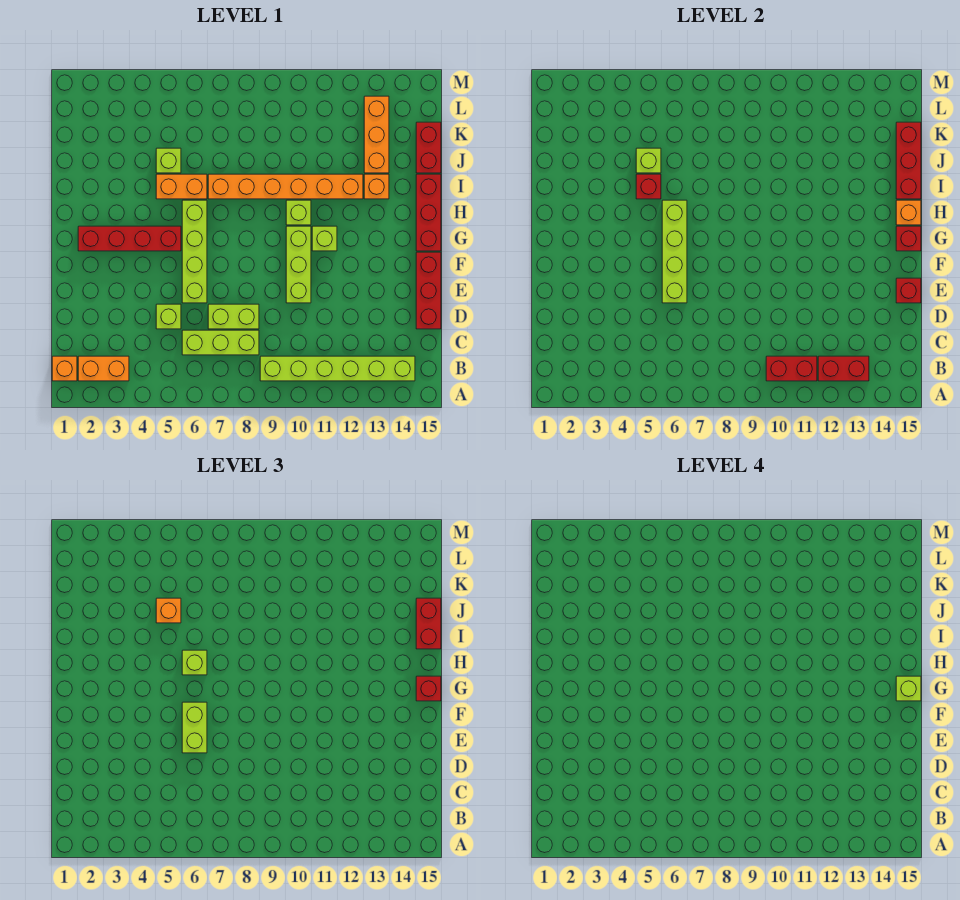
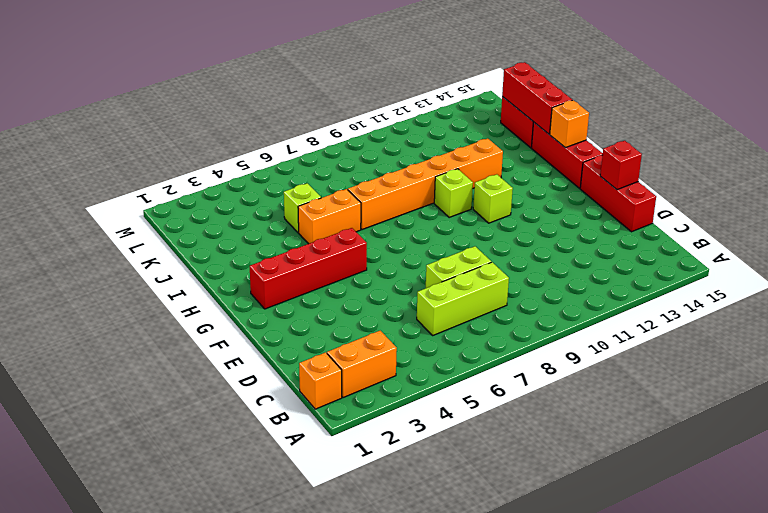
none -> lime 1x6 brick [260,356,415,381]
none -> lime 1x1 brick [156,304,181,329]
none -> lime 1x4 brick [182,200,207,303]
none -> lime 1x3 brick [286,226,311,303]

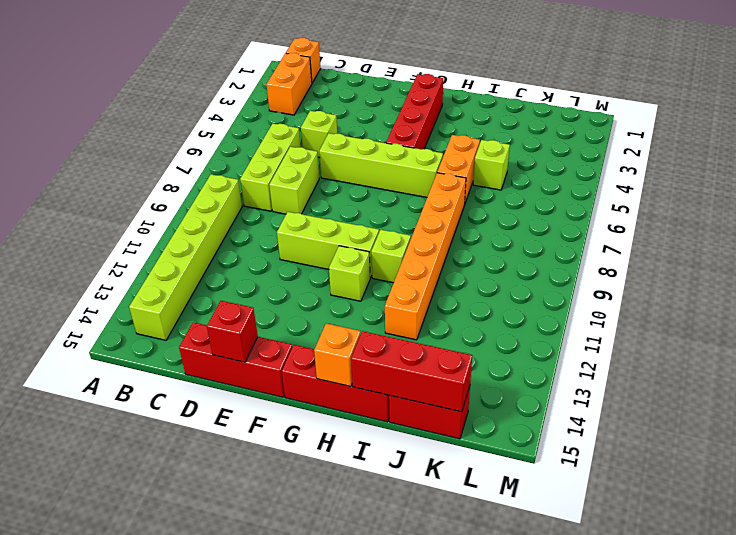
none -> orange 1x1 brick [364,174,389,199]
none -> orange 1x3 brick [364,96,389,173]
none -> red 1x2 brick [766,356,817,381]
none -> red 1x2 brick [818,356,869,381]

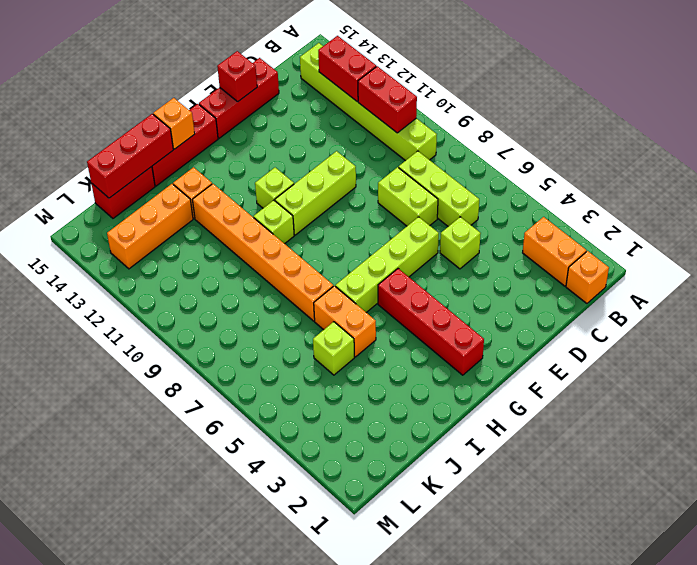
none -> lime 1x4 brick [662,200,687,303]
none -> red 1x1 brick [896,226,921,251]
none -> red 1x1 brick [636,174,661,199]
none -> lime 1x1 brick [636,148,661,173]

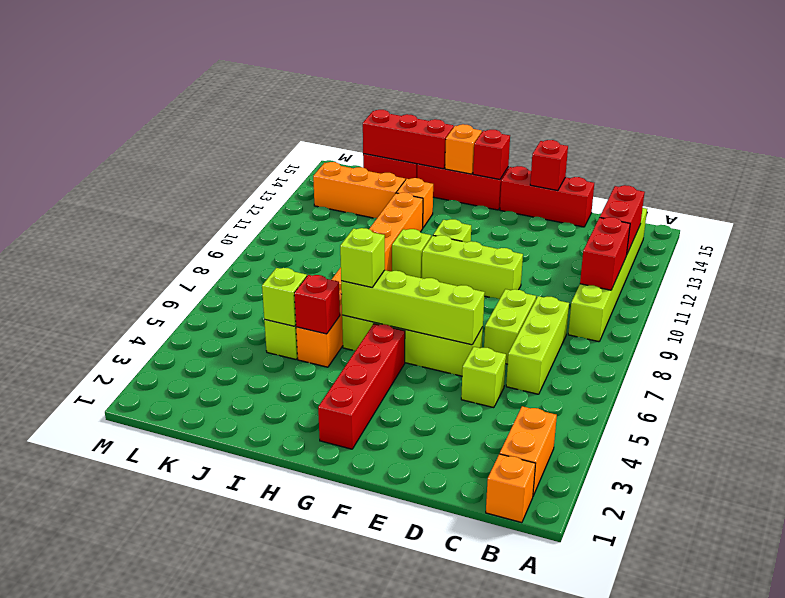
none -> lime 1x2 brick [182,702,207,753]
none -> red 1x1 brick [416,676,441,701]
none -> red 1x2 brick [416,598,441,649]
none -> orange 1x1 brick [156,598,181,623]

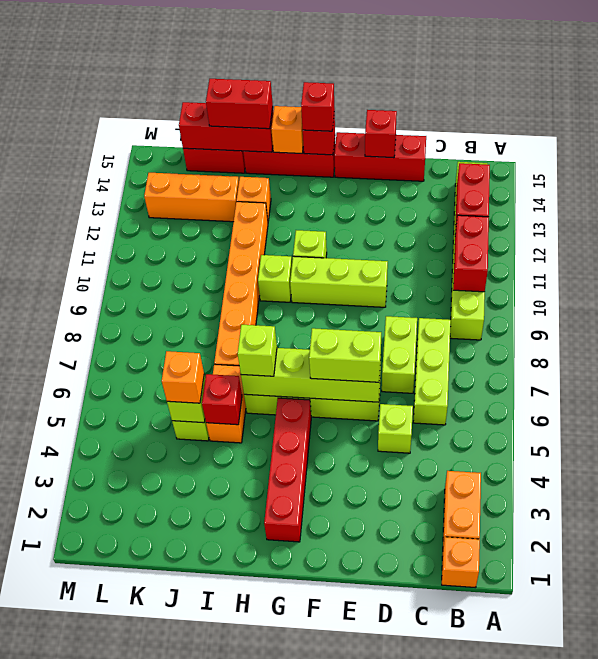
none -> lime 1x1 brick [896,676,921,701]

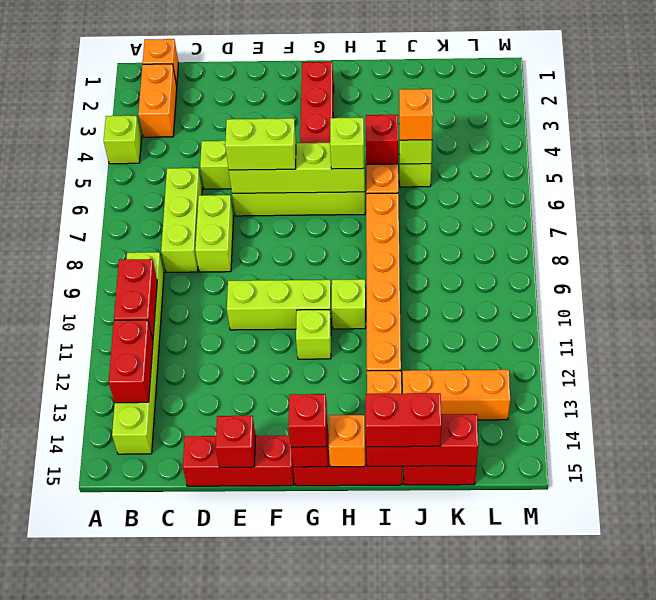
lime 1x1 brick [104,116,142,164] -> lime 1x1 brick moved to [896,676,921,701]

